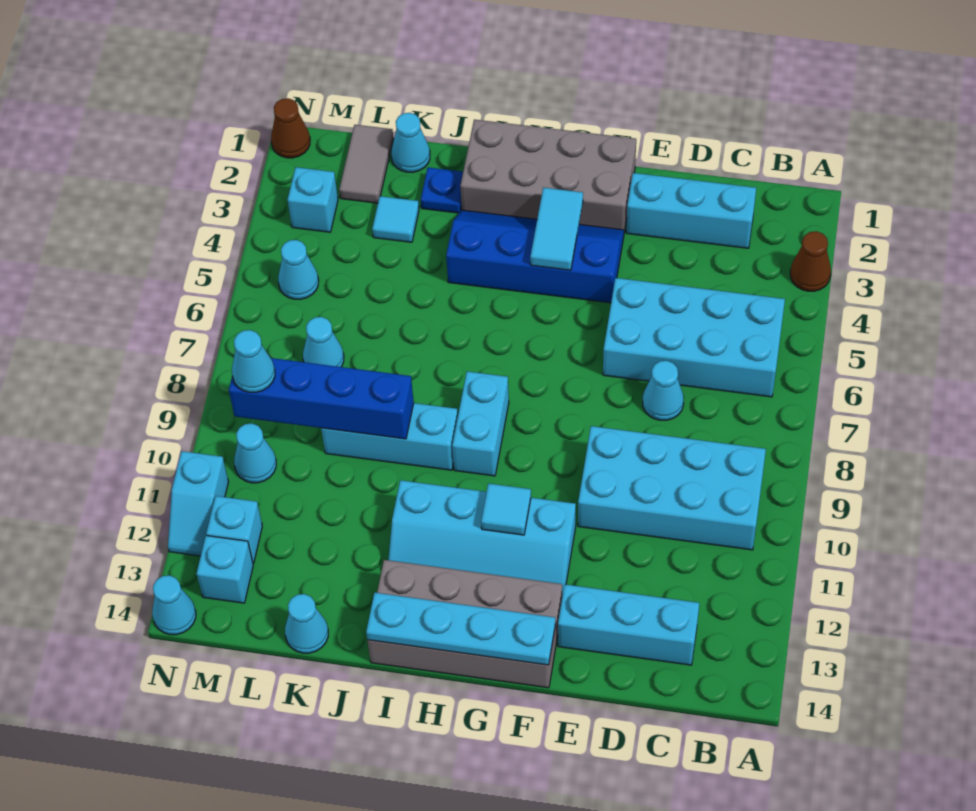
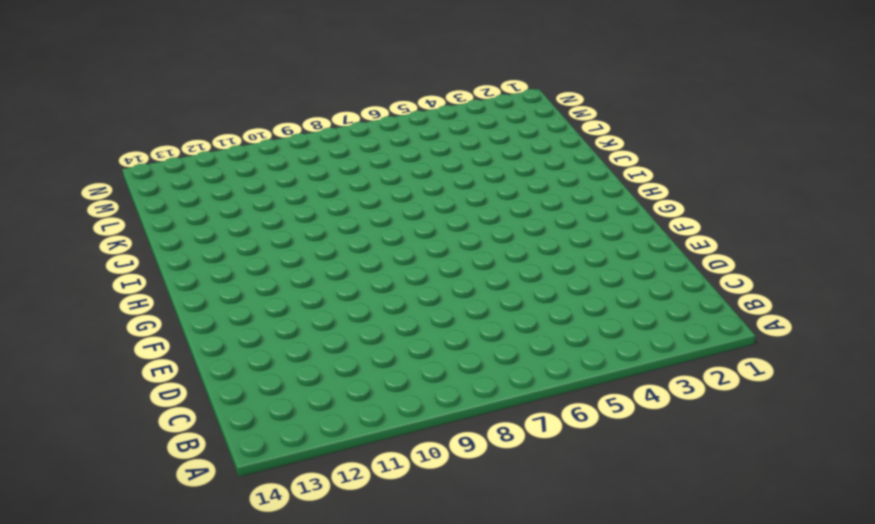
none -> brown 1x1 cone [790,231,831,291]
none -> cyan 2x4 brick [603,278,785,397]
none -> cyan 2x4 brick [578,426,766,550]
none -> cyan 1x3 brick [626,173,756,248]

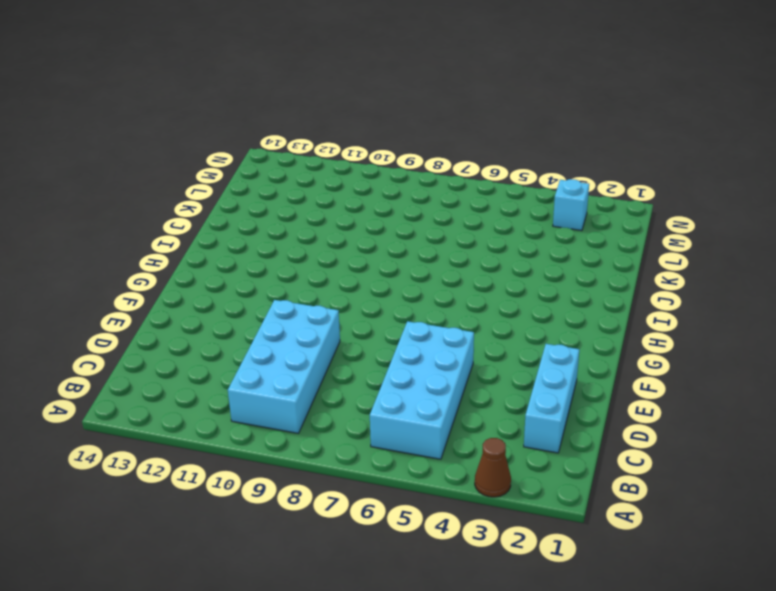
none -> cyan 1x3 brick [558,584,699,665]
none -> cyan 1x1 cone [643,361,684,420]
none -> grey 2x4 brick [460,120,636,232]
none -> blue 2x4 slope [446,210,624,303]

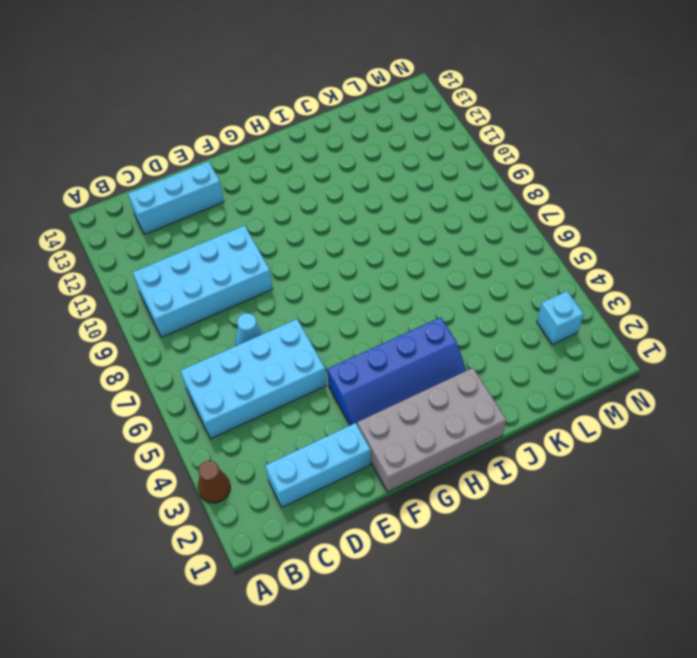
none -> cyan 2x4 slope [388,480,576,596]
none -> grey 2x4 brick [367,560,562,688]
none -> cyan 1x2 brick [452,371,509,476]
none -> cyan 1x3 brick [321,403,458,470]

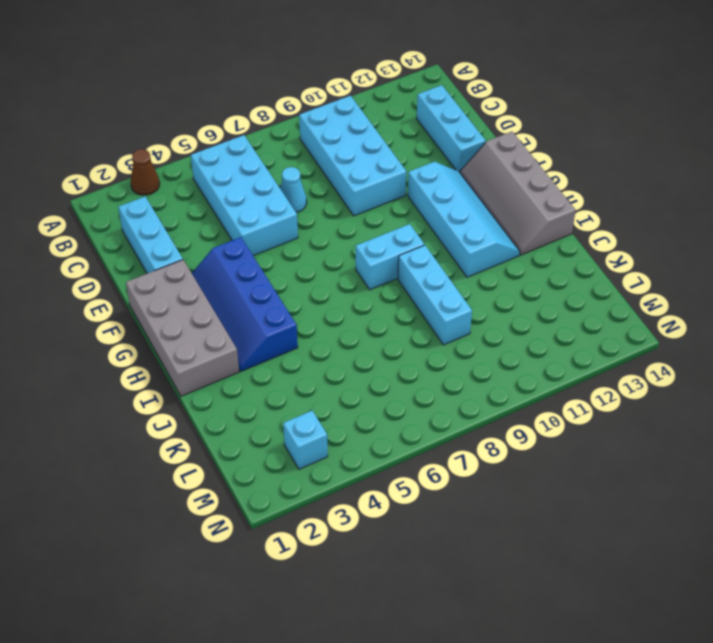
grey 2x4 slope [460,131,576,255] -> grey 2x4 brick [367,560,562,688]
none -> blue 1x1 plate [421,167,463,213]
none -> cyan 1x1 cone [391,113,430,172]
none -> cyan 1x1 tile [372,196,419,242]
none -> cyan 1x1 cone [285,594,328,653]

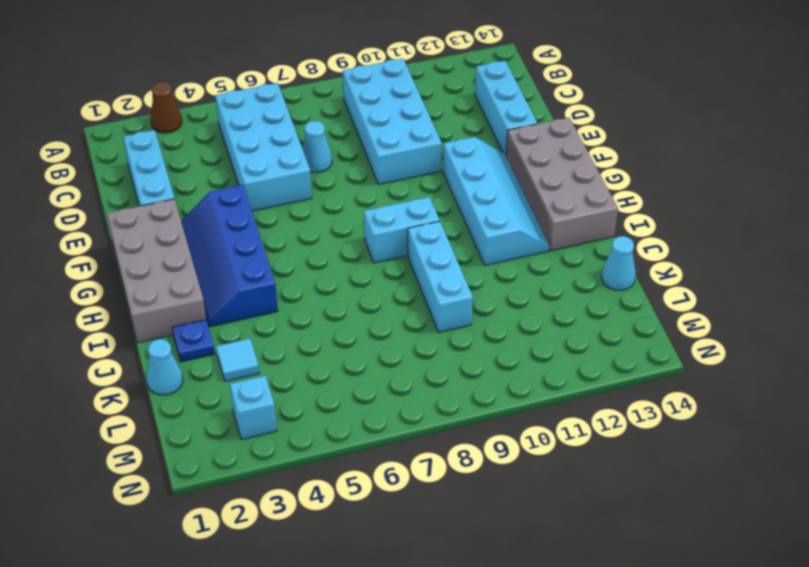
none -> grey 1x2 tile [339,125,393,203]
none -> cyan 1x1 cone [303,317,344,367]
none -> cyan 1x1 cone [278,240,319,299]
none -> cyan 1x1 cone [234,423,276,483]

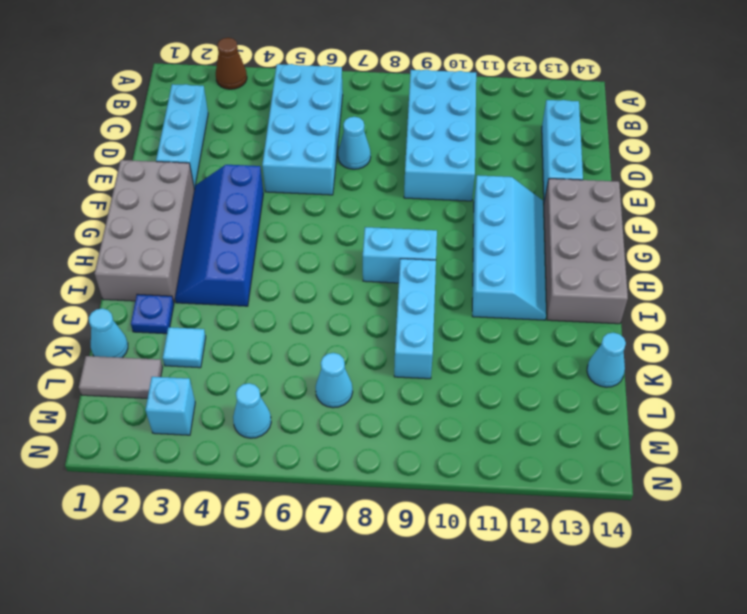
none -> cyan 1x1 cone [234,423,276,483]
none -> cyan 1x1 brick [206,496,262,563]
none -> cyan 1x1 brick [196,536,253,603]
none -> brown 1x1 cone [271,98,310,158]

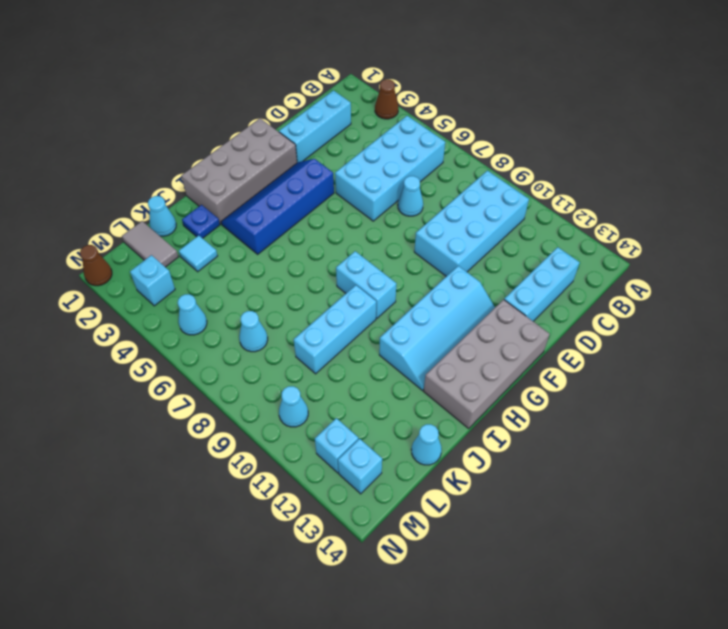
none -> cyan 1x2 slope [168,451,229,556]
none -> cyan 1x1 cone [152,575,196,635]
none -> cyan 1x4 plate [366,593,555,665]
none -> cyan 1x2 tile [530,188,583,270]

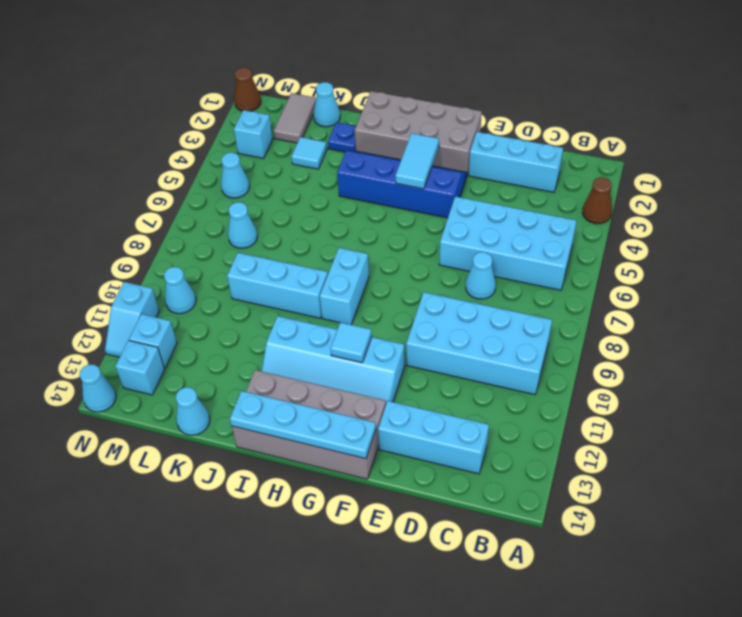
none -> blue 1x4 brick [229,358,414,439]
none -> cyan 1x1 cone [232,330,275,392]

